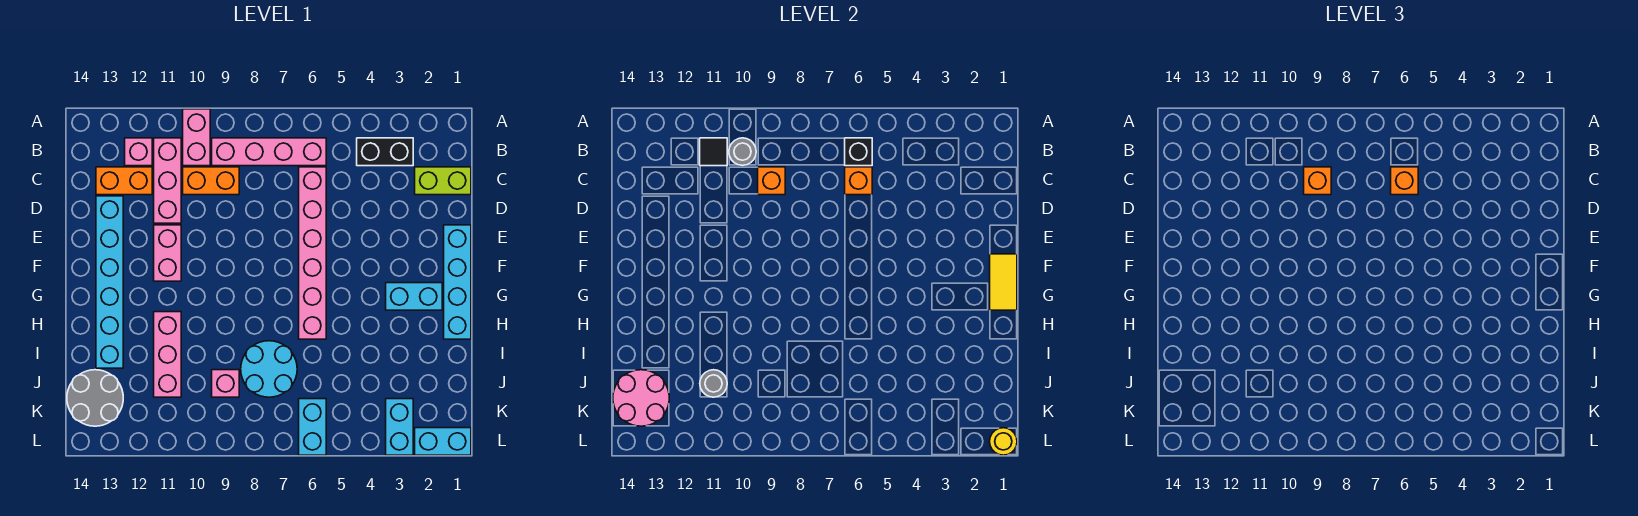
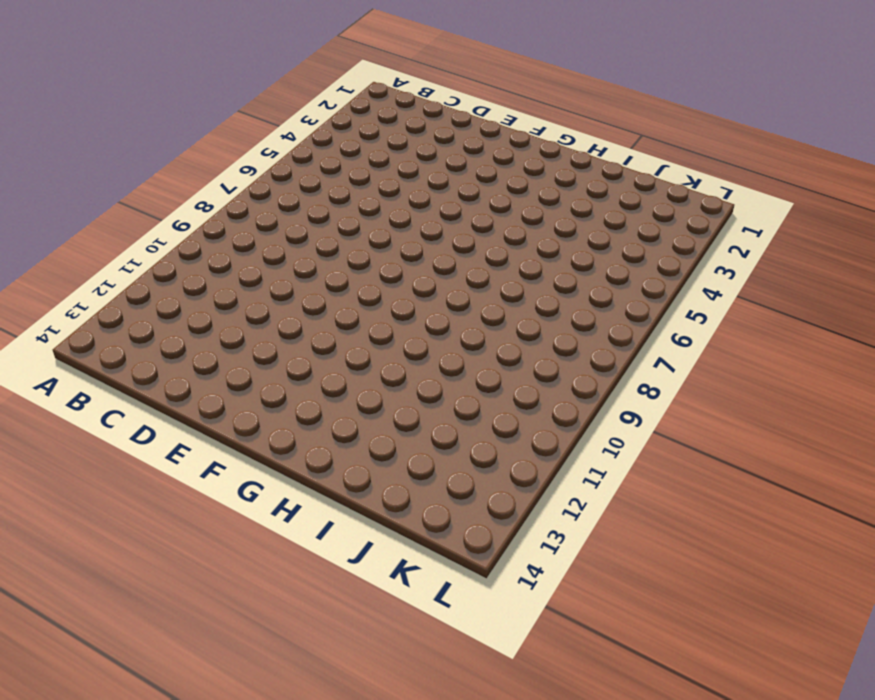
none -> pink 1x2 brick [183,109,210,166]
none -> black 1x2 brick [357,138,413,166]
none -> pink 1x4 brick [212,138,326,166]
none -> pink 1x3 brick [154,138,181,223]

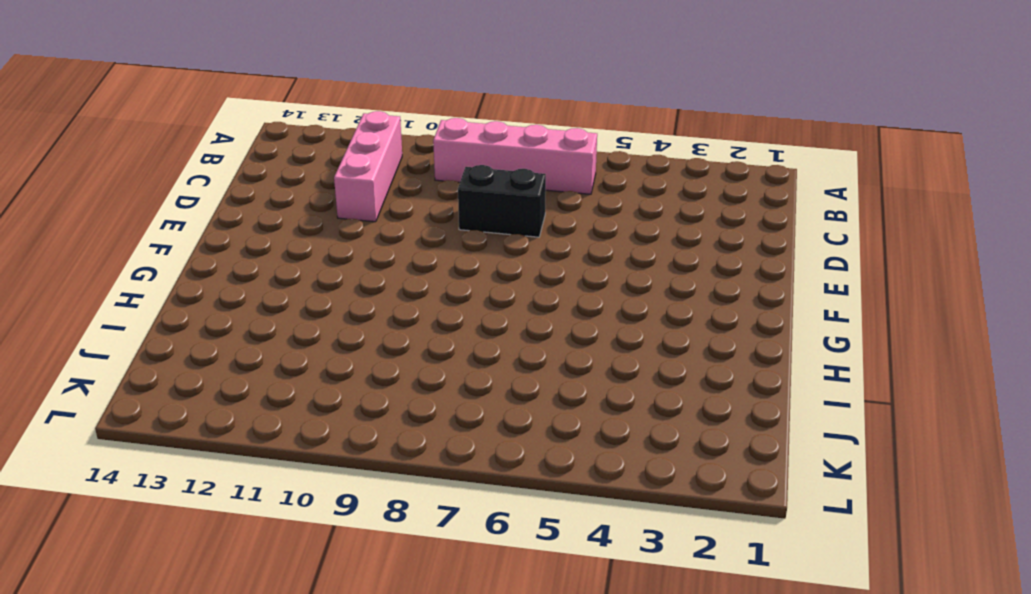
black 1x2 brick [458,165,546,237] -> black 1x2 brick moved to [357,138,413,166]
none -> pink 1x2 brick [183,109,210,166]
none -> pink 1x1 brick [125,138,152,166]
none -> lime 1x2 brick [415,167,471,195]
none -> pink 1x6 brick [299,167,326,339]

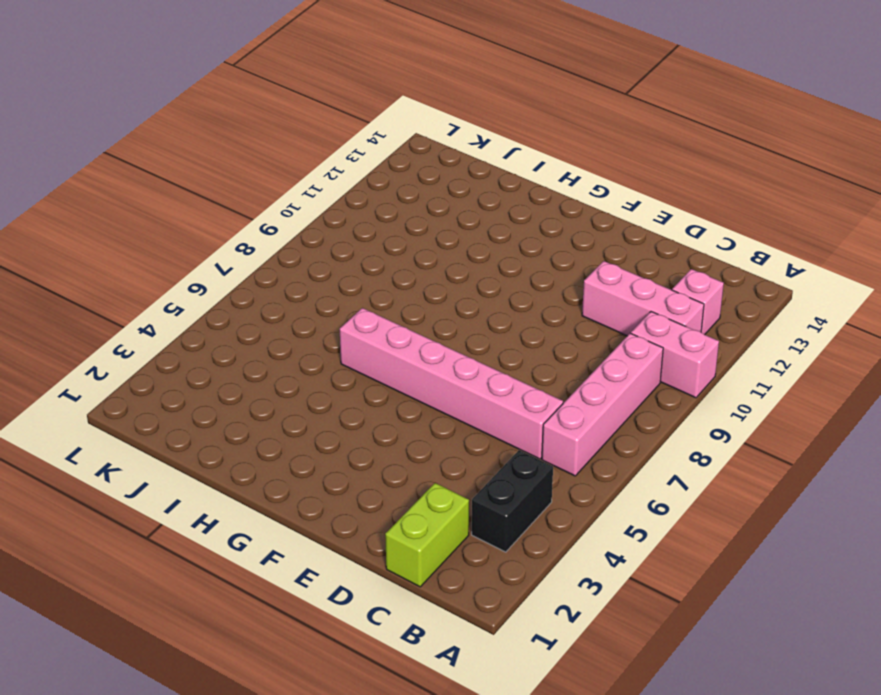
none -> orange 1x2 brick [183,167,239,195]
none -> orange 1x2 brick [96,167,152,195]
none -> cyan 1x6 brick [96,196,123,368]
none -> cyan 1x4 brick [444,225,471,339]

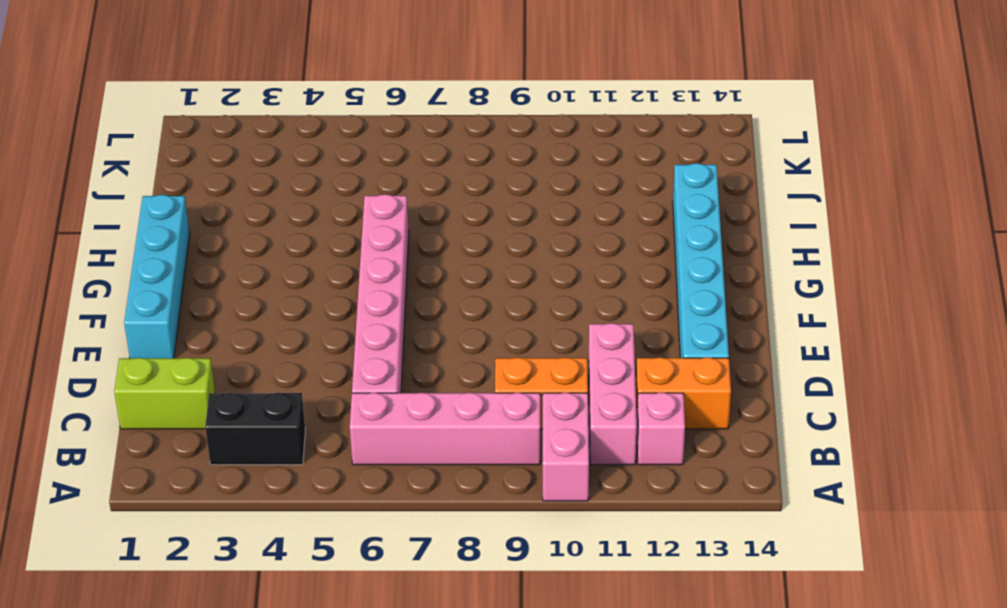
none -> pink 1x2 brick [154,225,181,281]
none -> cyan 1x2 brick [386,283,442,310]
none -> pink 1x3 brick [154,312,181,397]
none -> cyan 2x2 round brick [241,341,297,397]

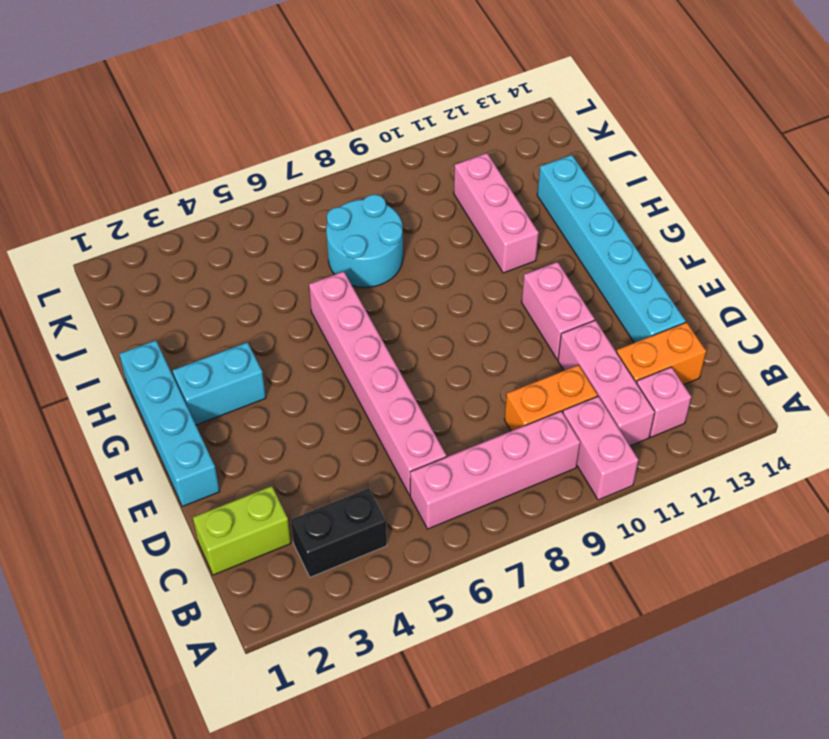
none -> pink 1x1 brick [212,370,239,397]
none -> grey 2x2 round brick [67,370,123,426]
none -> cyan 1x2 brick [386,399,413,455]
none -> cyan 1x2 brick [299,399,326,455]

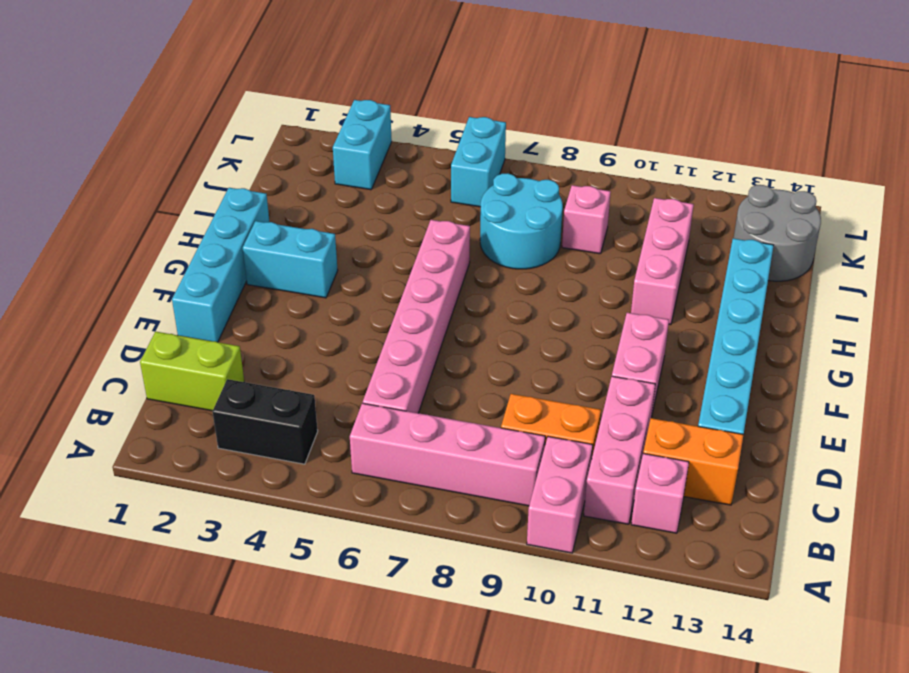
none -> cyan 1x2 brick [415,428,471,455]
none -> black 1x1 brick [845,138,872,166]
none -> grey 1x1 round brick [729,138,756,165]
none -> black 1x1 tile [700,138,727,166]

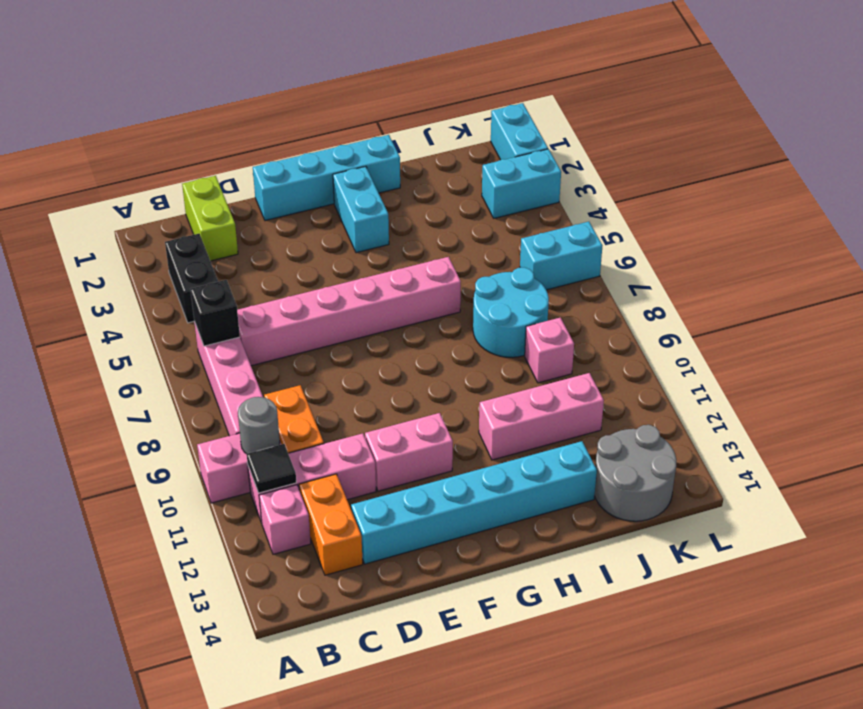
none -> orange 1x1 brick [845,167,872,195]
none -> orange 1x1 brick [758,167,785,195]
none -> yellow 1x2 tile [990,254,1017,310]
none -> grey 1x1 round brick [700,370,727,397]

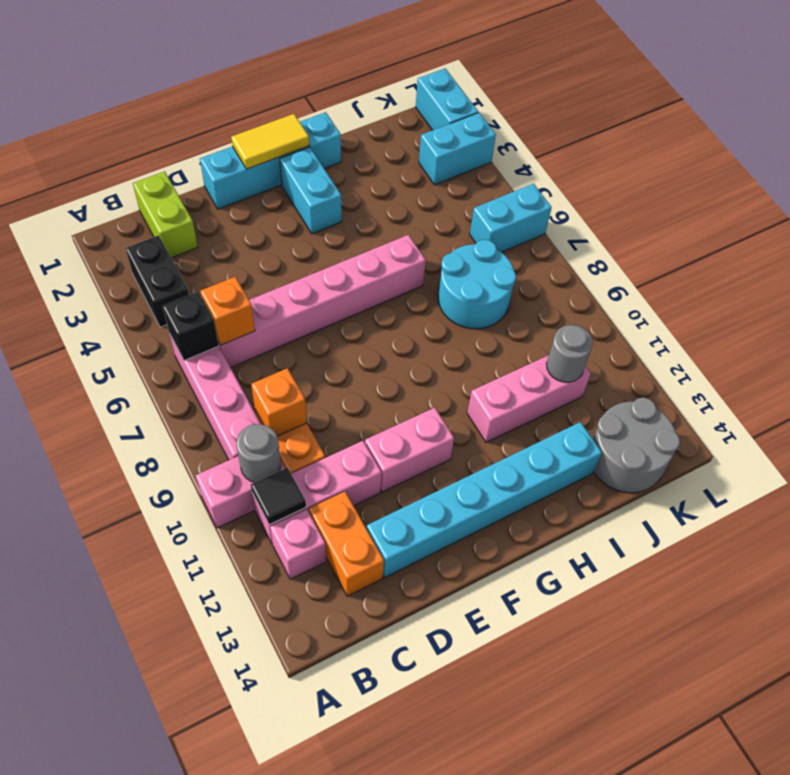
none -> pink 1x1 brick [212,370,239,397]
none -> pink 2x2 round brick [613,370,669,426]
none -> yellow 1x1 round brick [990,428,1017,455]
none -> orange 1x1 brick [1391,167,1418,195]

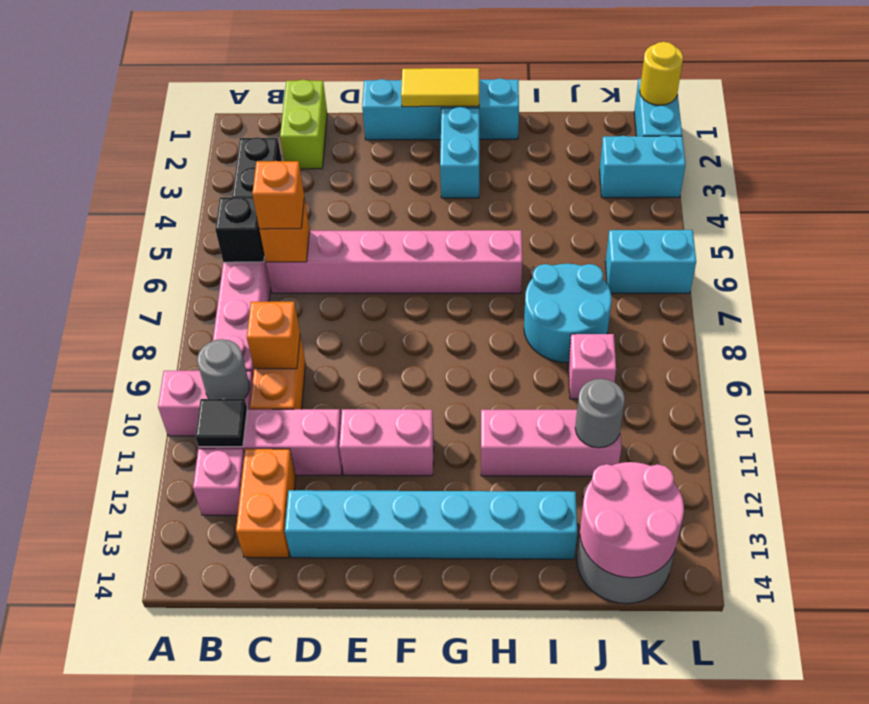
none -> orange 1x1 brick [1304,167,1331,195]

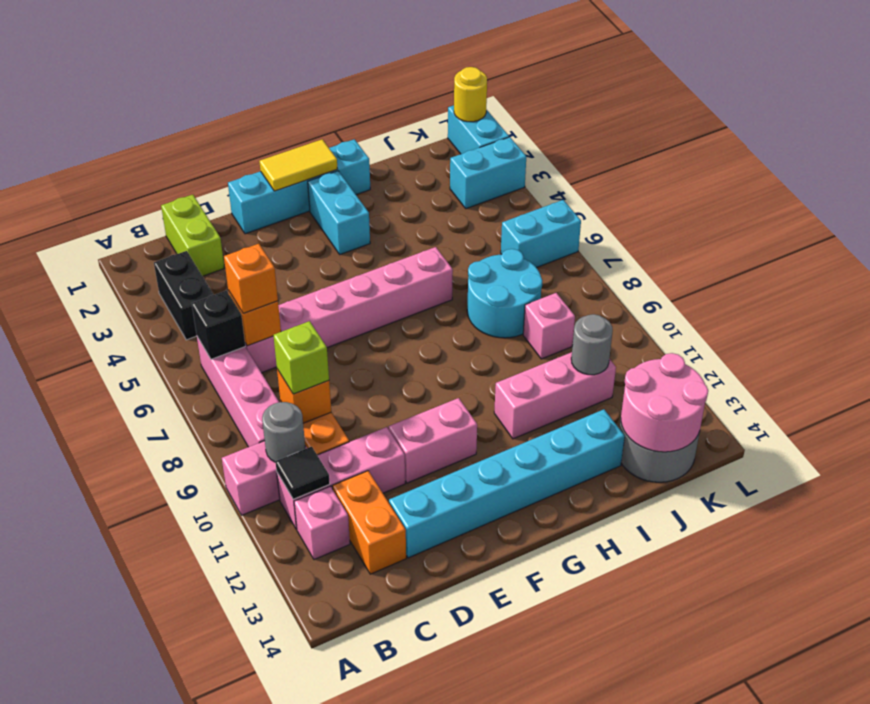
lime 1x1 brick [273,321,329,394] -> orange 1x1 brick [1304,167,1331,195]

